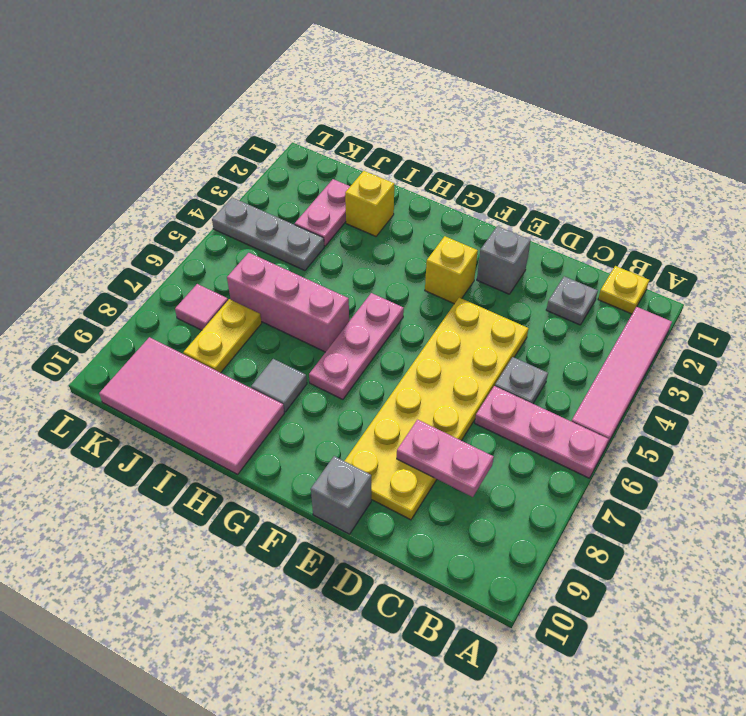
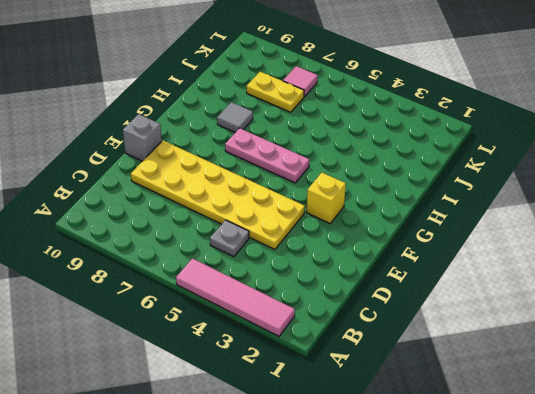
none -> pink 1x3 plate [475,386,609,478]
none -> yellow 1x1 plate [598,266,649,314]
none -> grey 1x1 plate [546,276,598,325]

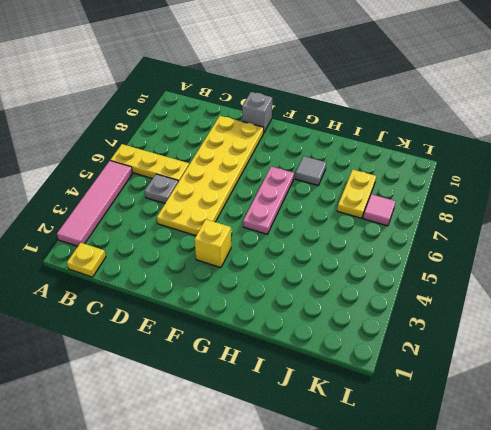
yellow 1x3 plate [110,144,189,182] -> pink 1x3 plate [475,386,609,478]
none -> grey 1x1 plate [546,276,598,325]
none -> grey 1x1 brick [477,226,531,294]
none -> pink 1x3 brick [227,253,349,352]

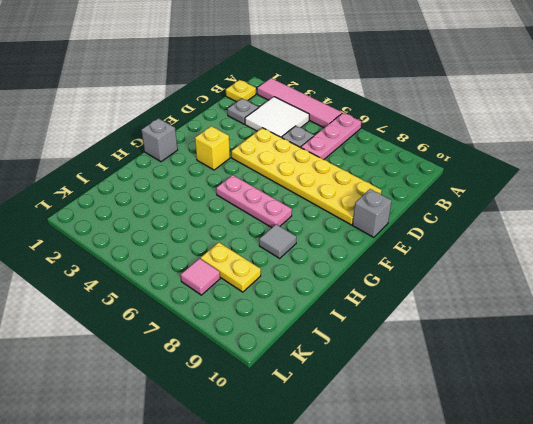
white 2x2 tile [245,97,309,137] -> none
grey 1x1 brick [142,118,178,162] -> grey 1x1 brick moved to [477,226,531,294]
none -> pink 1x3 brick [227,253,349,352]
none -> pink 2x4 tile [99,337,284,474]
none -> yellow 1x1 brick [345,171,394,236]

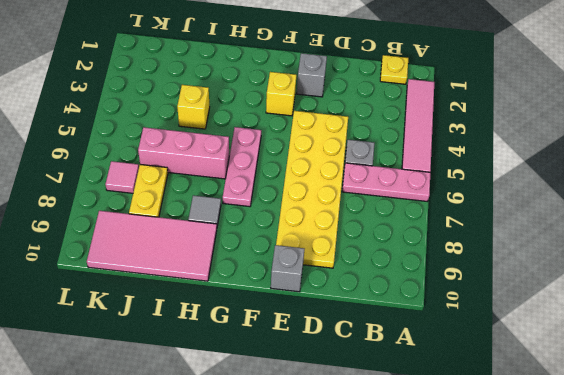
yellow 1x1 brick [177,85,210,129] -> yellow 1x1 brick moved to [345,171,394,236]
none -> grey 1x1 plate [546,276,598,325]
none -> pink 1x2 plate [295,179,350,246]
none -> grey 1x3 plate [212,198,324,271]

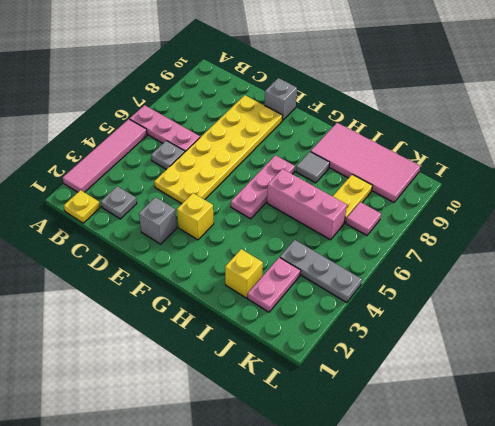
none -> pink 1x2 plate [397,420,494,497]

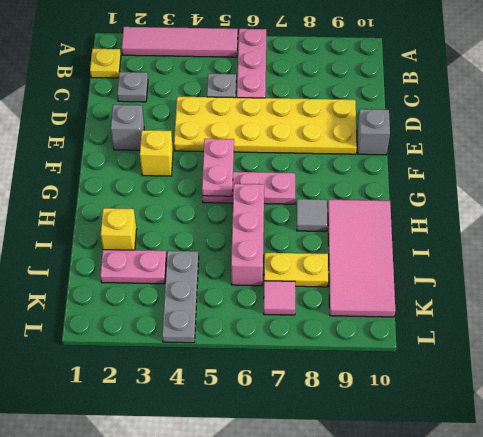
pink 1x2 plate [202,139,234,196] -> pink 1x2 plate moved to [397,420,494,497]

